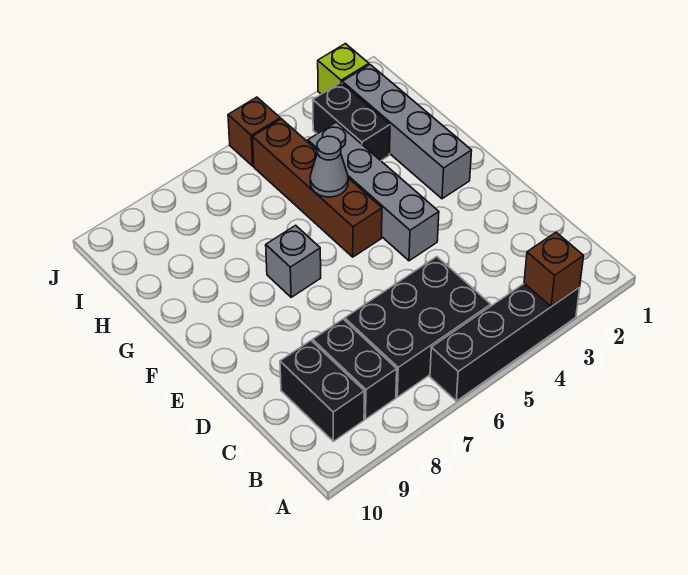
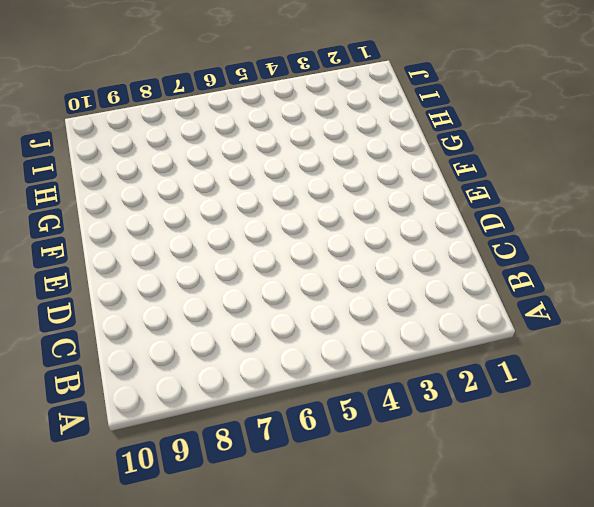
none -> black 1x4 brick [430,283,580,401]
none -> black 2x3 brick [345,257,491,397]
none -> black 1x2 brick [313,319,397,419]

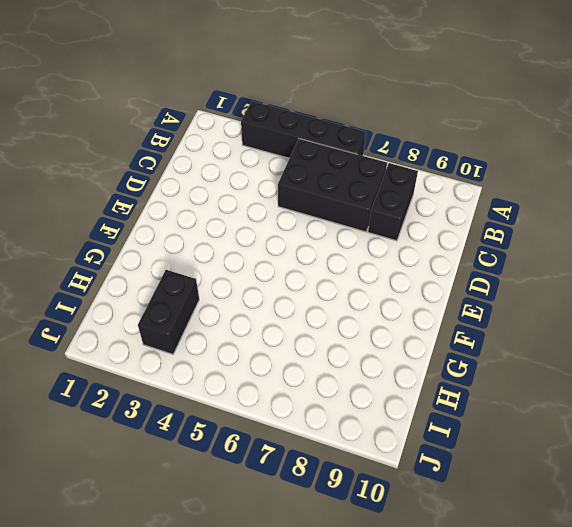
none -> black 1x2 brick [280,341,364,441]
none -> grey 1x4 brick [308,122,439,261]
none -> grey 1x4 brick [342,65,472,199]

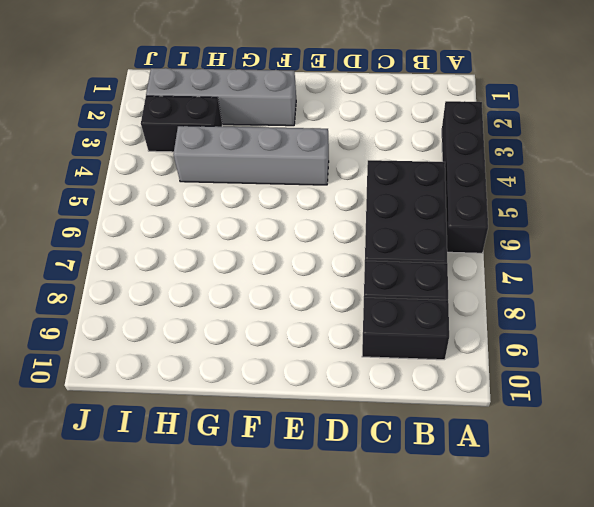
none -> brown 1x4 brick [253,119,382,257]
none -> grey 1x1 brick [266,225,321,297]
none -> lime 1x1 brick [318,44,369,94]

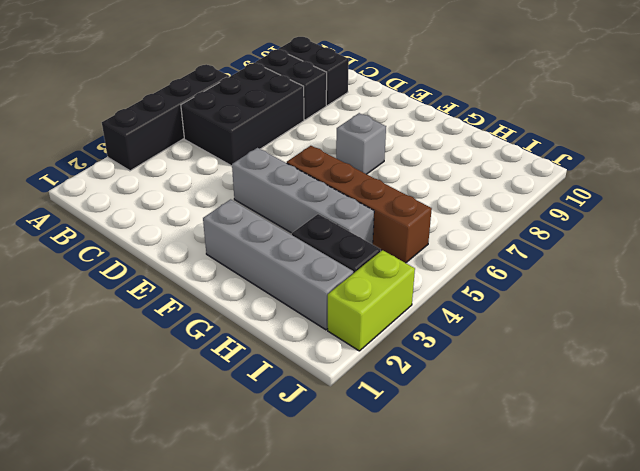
lime 1x2 brick [328,250,415,351] -> lime 1x1 brick [318,44,369,94]
none -> brown 1x1 brick [228,97,280,166]
none -> brown 1x1 brick [524,232,584,306]
none -> grey 1x1 cone [310,136,348,197]

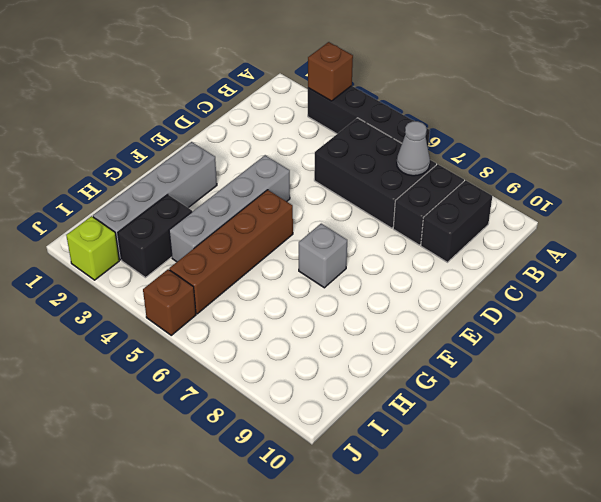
grey 1x1 cone [397,121,430,176] -> grey 1x1 cone moved to [310,136,348,197]

